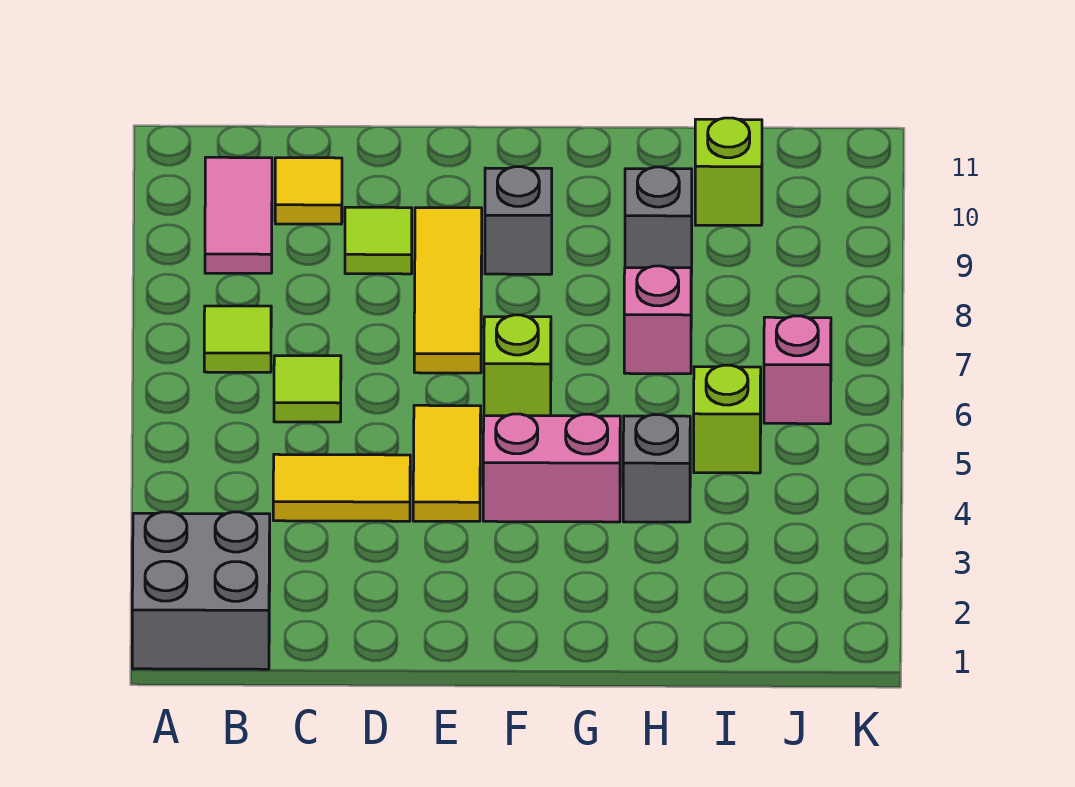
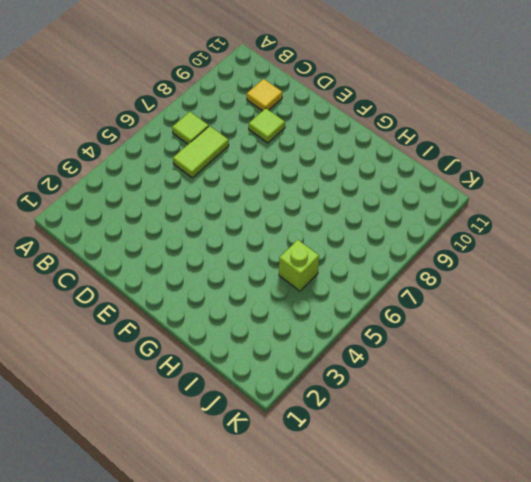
lime 1x2 tile [173,126,229,178] -> lime 1x1 tile [274,356,341,422]
none -> grey 2x2 brick [132,512,270,669]
none -> pink 1x2 tile [205,157,272,273]
none -> yellow 1x2 tile [273,454,410,521]

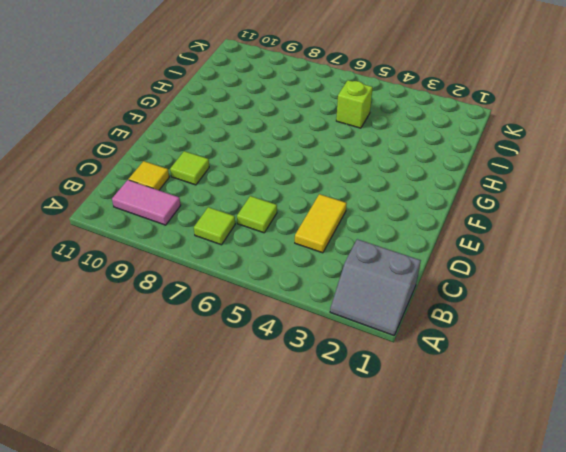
grey 2x2 slope [330,239,421,335] -> grey 2x2 brick [132,512,270,669]
none -> yellow 1x2 tile [413,405,481,521]
none -> yellow 1x3 tile [414,208,482,373]
none -> pink 1x2 brick [483,414,620,522]

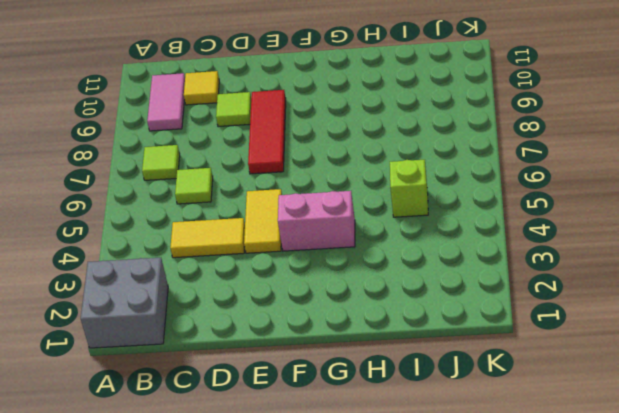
red 1x3 tile [248,90,286,174] -> yellow 1x3 tile [414,208,482,373]
none -> lime 1x1 brick [484,315,551,416]
none -> grey 1x1 brick [485,167,552,274]
none -> grey 1x1 brick [623,414,690,522]

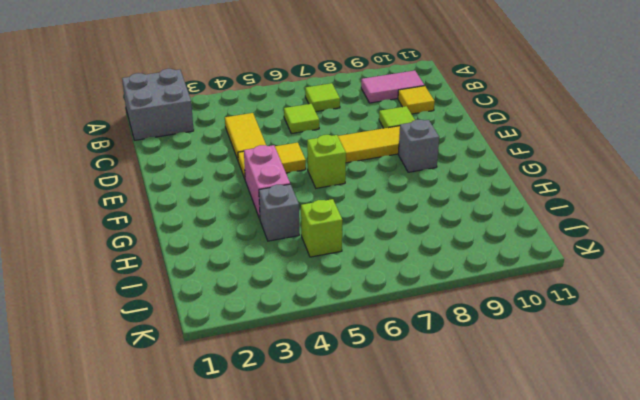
none -> pink 1x1 brick [624,266,691,374]
none -> grey 1x1 brick [625,167,692,274]
none -> lime 1x1 brick [695,118,762,225]

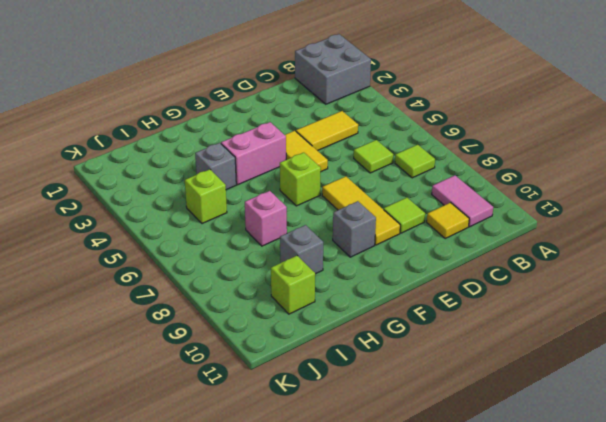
none -> pink 1x1 brick [764,316,831,424]

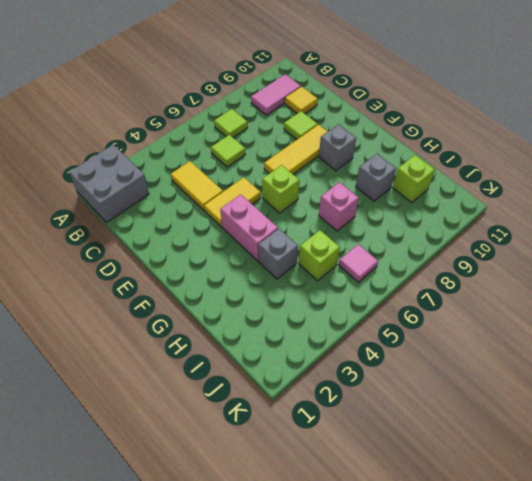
pink 1x1 tile [339,244,378,282] -> pink 1x1 brick [764,316,831,424]

